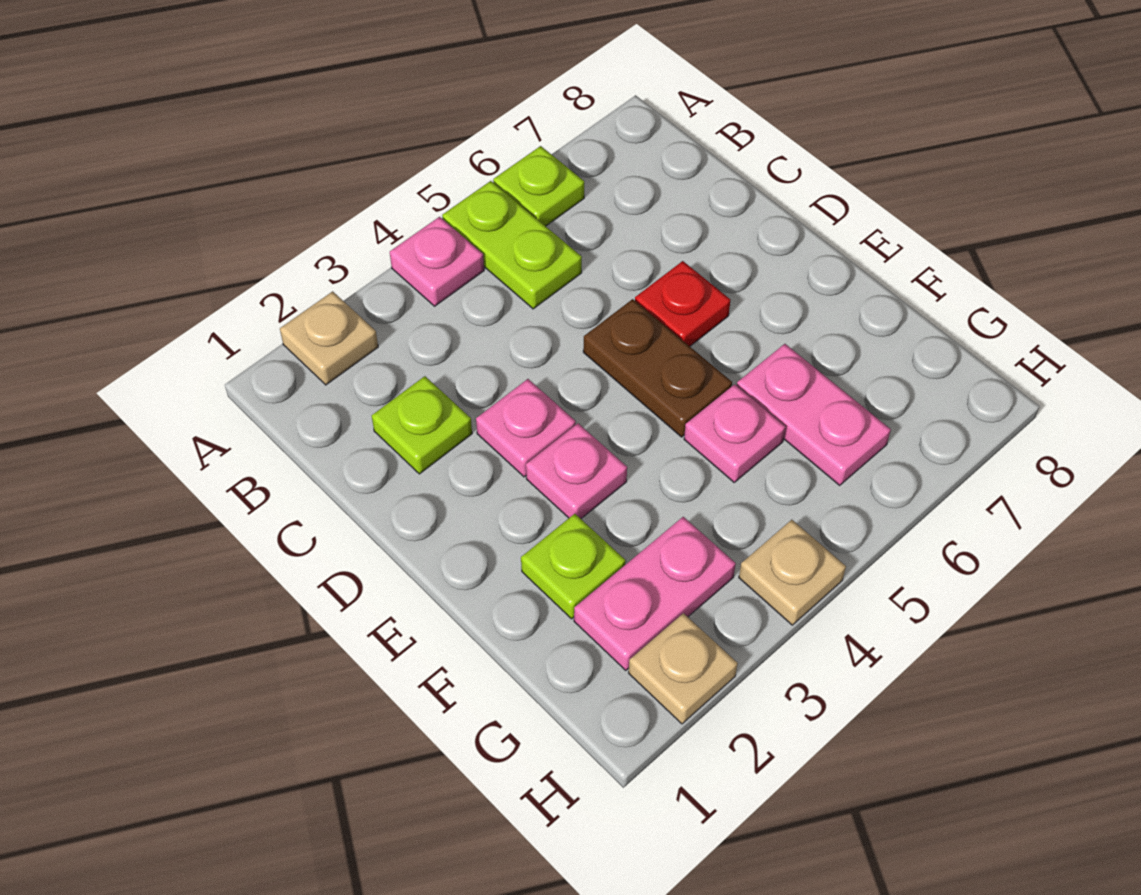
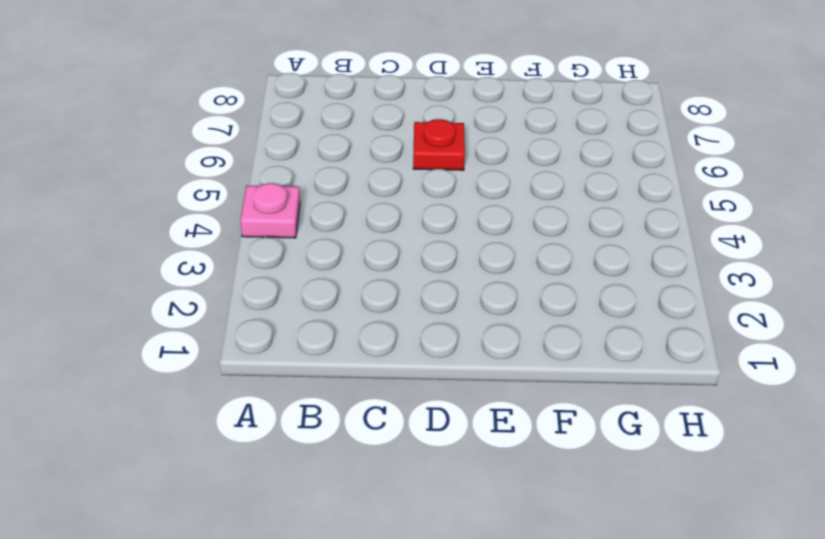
none -> tan 1x1 plate [280,291,378,385]
none -> lime 1x2 plate [442,181,582,309]
none -> lime 1x1 plate [493,146,584,226]

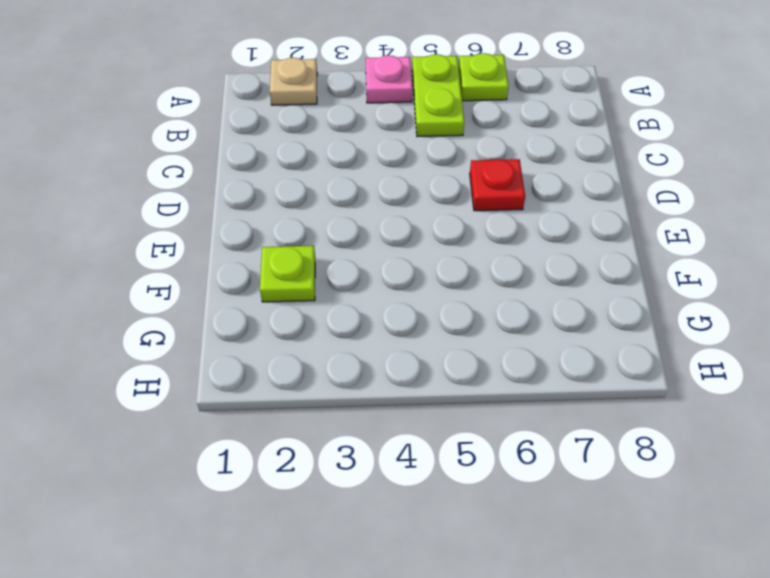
none -> lime 1x1 plate [372,376,472,474]
none -> pink 1x1 plate [476,379,576,477]
none -> brown 1x2 plate [583,299,732,437]

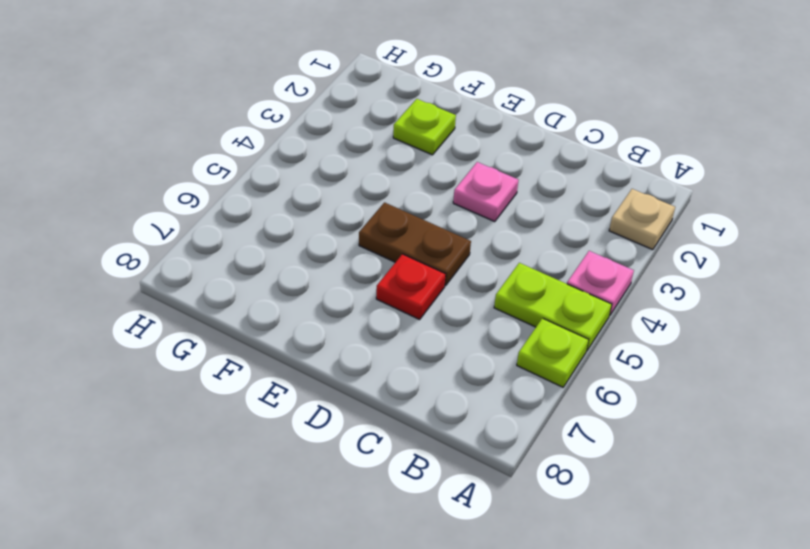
none -> lime 1x1 plate [372,376,472,474]
none -> pink 1x1 plate [526,423,627,519]
none -> pink 1x1 plate [684,384,786,482]

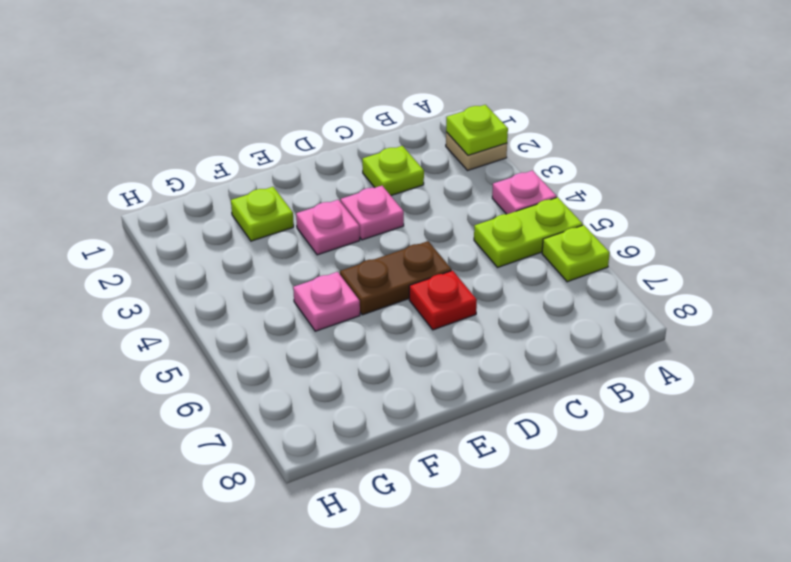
lime 1x1 plate [446,105,508,155] -> none
none -> pink 1x2 plate [737,344,891,485]
none -> pink 1x2 plate [574,517,736,671]
none -> tan 1x1 plate [629,613,738,724]

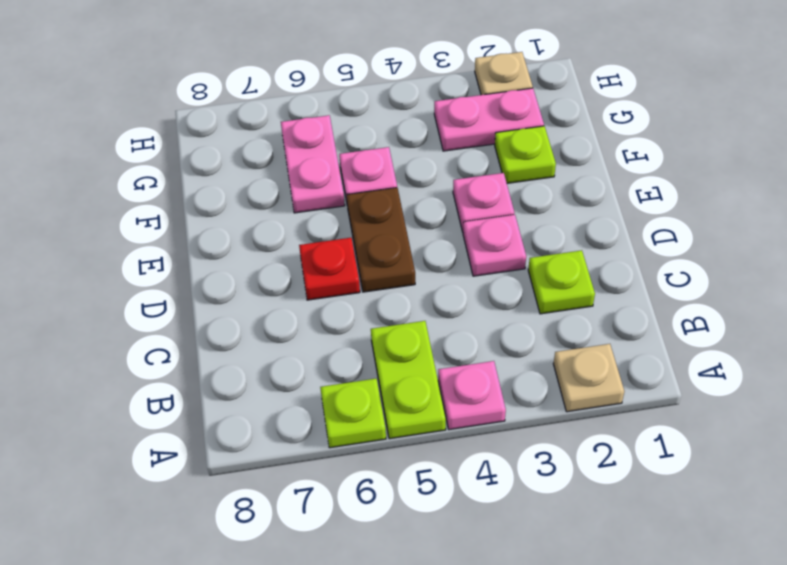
none -> tan 1x1 plate [739,520,846,625]

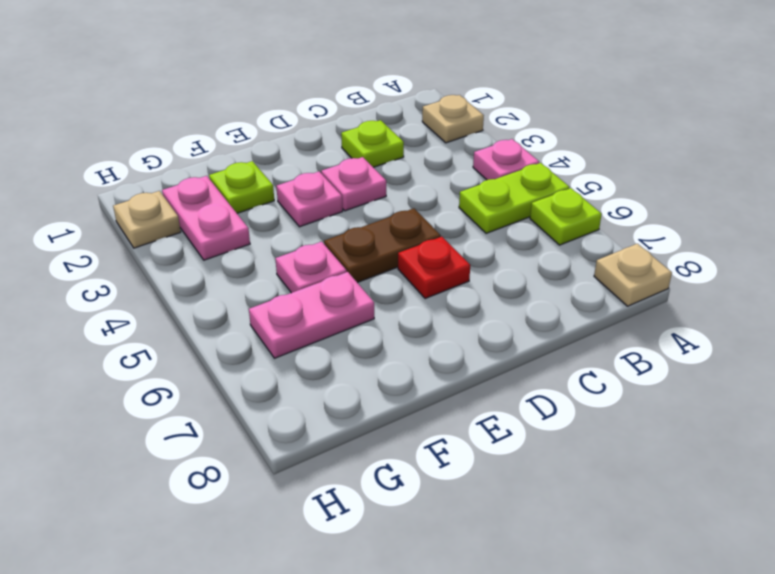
tan 1x1 plate [594,244,672,306] -> tan 1x1 plate moved to [739,520,846,625]

